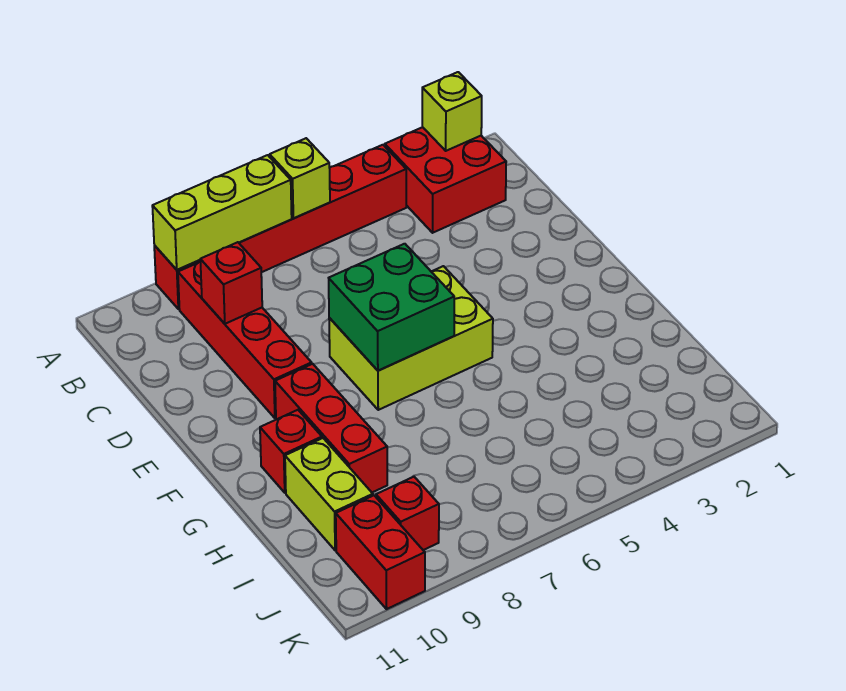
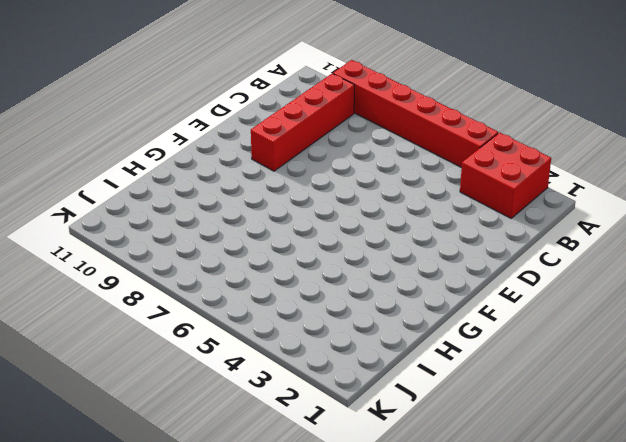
none -> lime 2x3 brick [329,266,493,410]
none -> red 1x3 brick [275,364,387,492]
none -> red 1x1 brick [260,410,322,493]

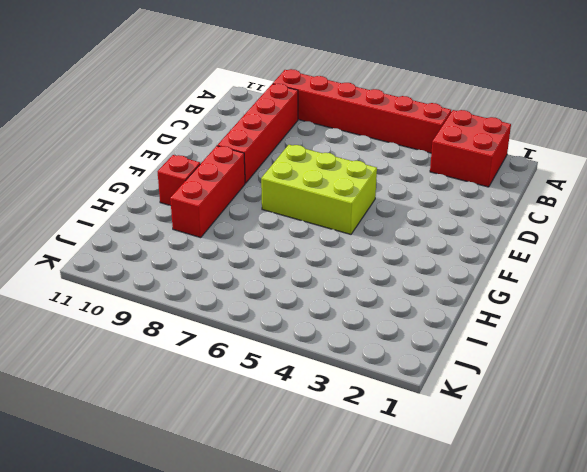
none -> lime 1x2 brick [285,438,373,550]
none -> red 1x1 brick [376,477,439,550]
none -> red 1x2 brick [336,495,425,609]

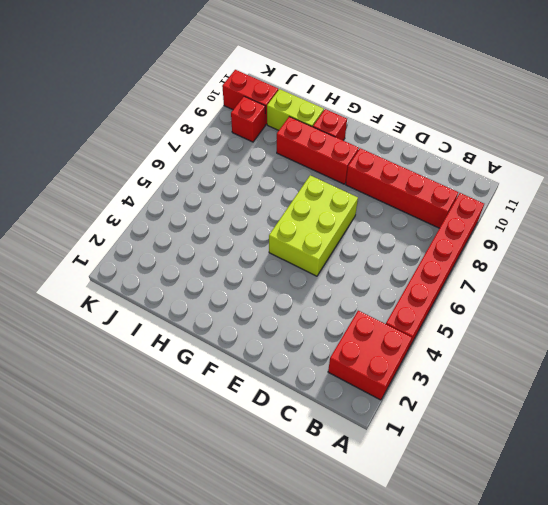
none -> lime 1x1 brick [422,72,482,151]
none -> lime 1x1 brick [270,138,330,218]
none -> lime 1x3 brick [152,155,292,270]

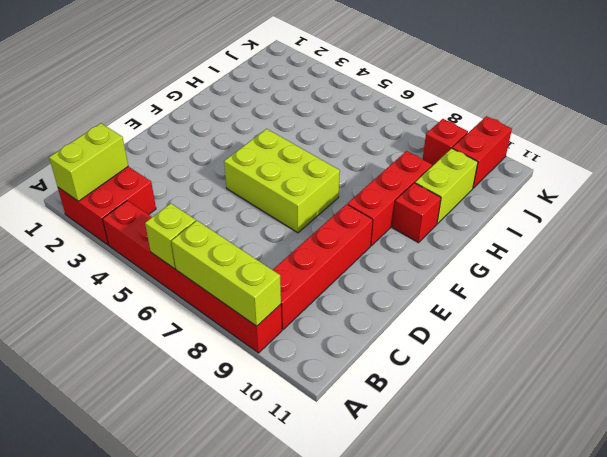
lime 1x2 brick [49,123,128,201] -> lime 1x1 brick [422,72,482,151]
none -> red 1x1 brick [200,242,262,324]
none -> green 2x2 brick [329,244,454,371]

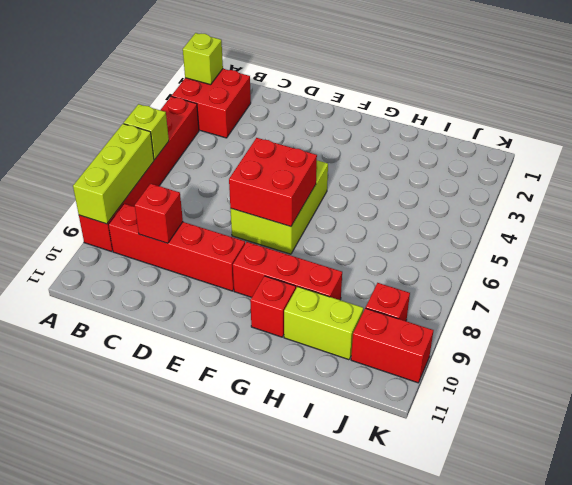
red 2x2 brick [229,138,317,227] -> green 2x2 brick [329,244,454,371]

